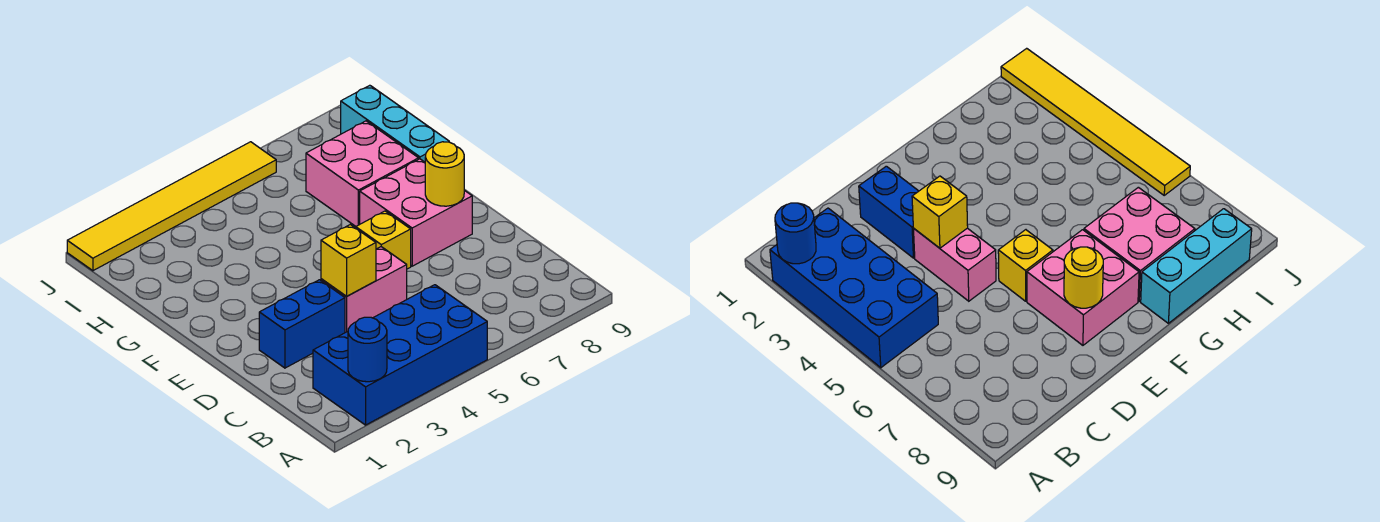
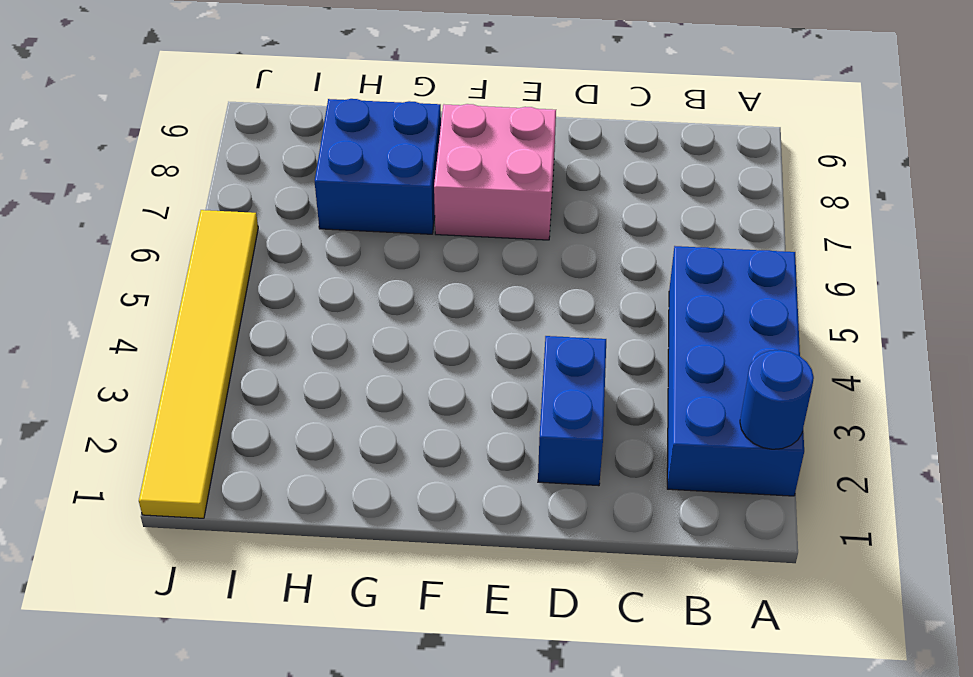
blue 2x2 brick [315,99,441,234] -> pink 2x2 brick [306,121,419,226]
none -> pink 1x2 brick [321,247,407,333]
none -> yellow 1x1 brick [356,211,411,269]

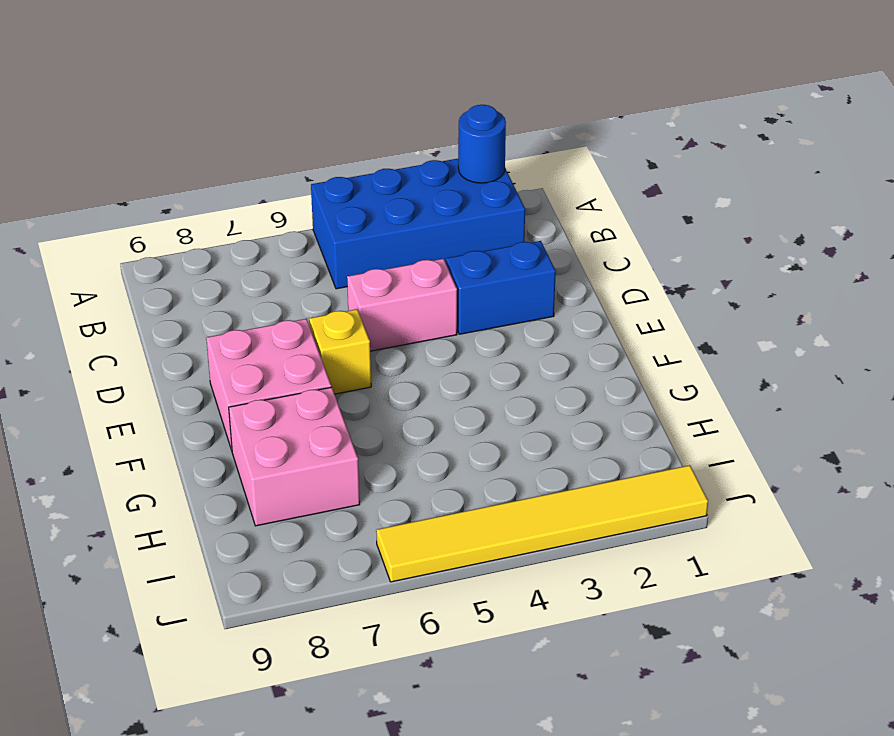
none -> cyan 1x3 brick [341,85,449,162]
none -> yellow 1x1 brick [321,225,376,296]

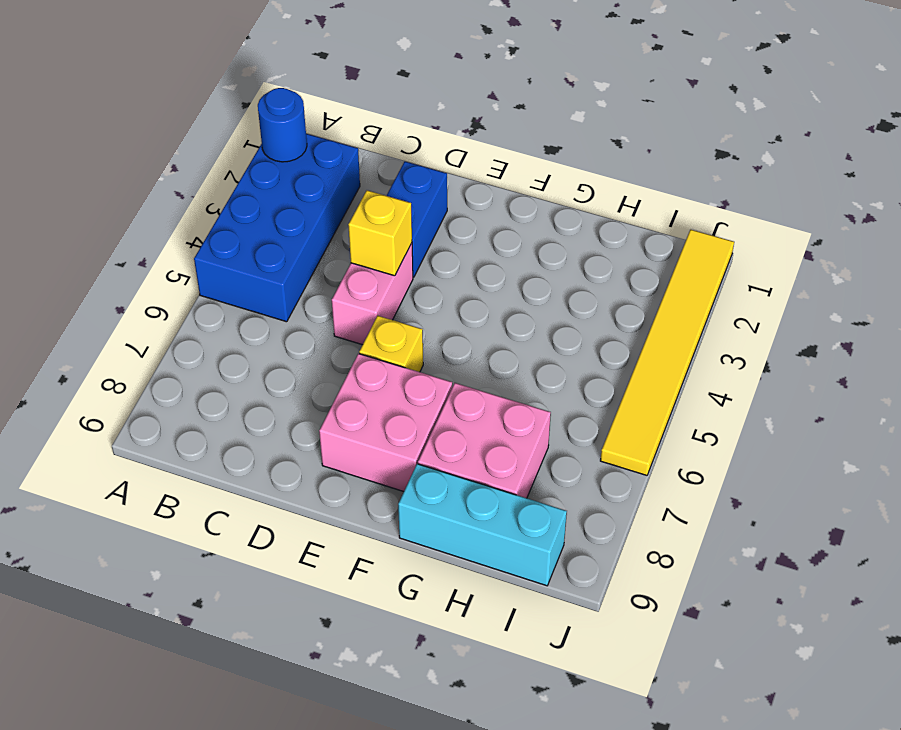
none -> yellow 1x1 round brick [425,142,464,206]

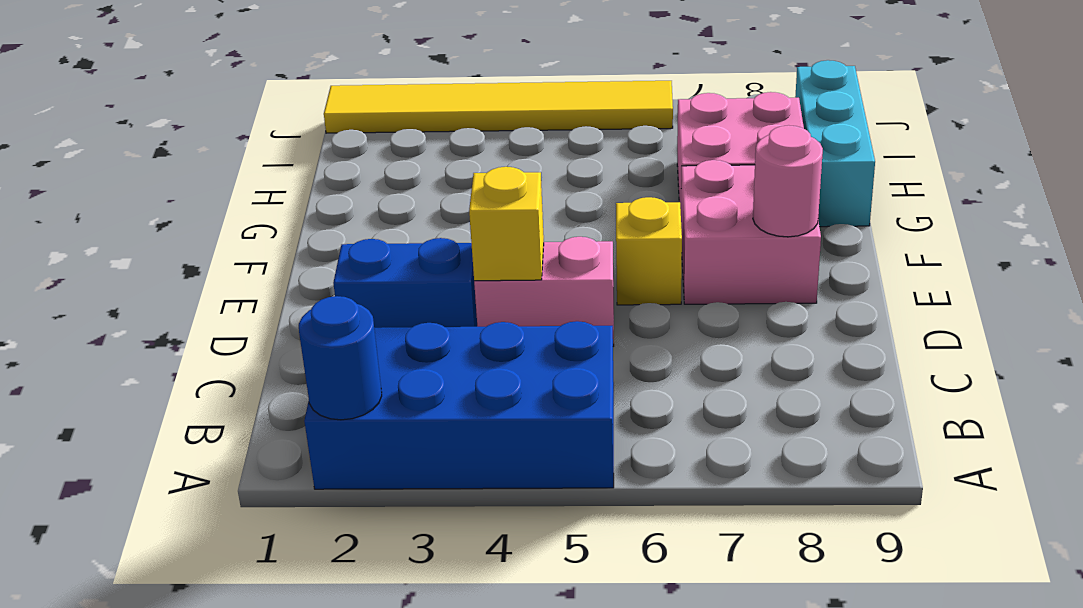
pink 1x1 round brick [753,125,823,237] -> yellow 1x1 round brick [425,142,464,206]

